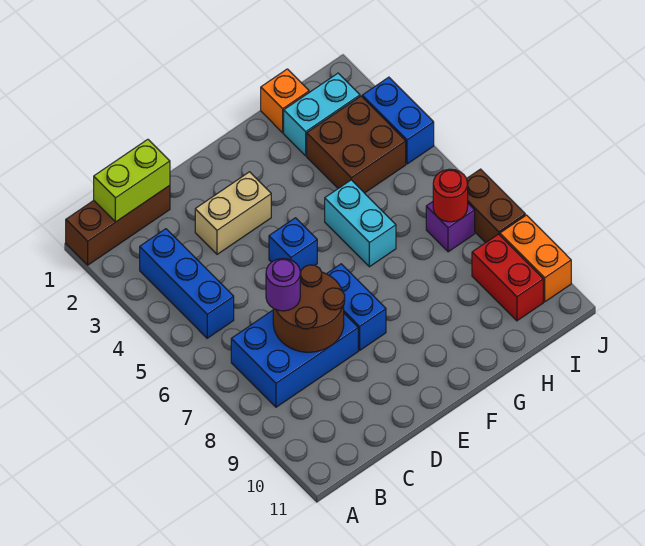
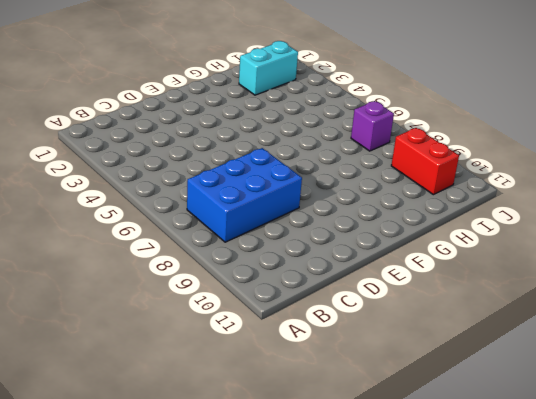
none -> brown 1x3 brick [66,186,170,265]
none -> blue 1x3 brick [140,229,234,338]
none -> tan 1x2 brick [195,172,271,254]

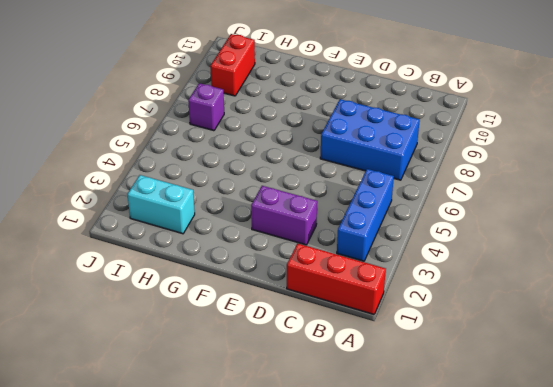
red 1x3 brick [287,243,386,314] -> brown 1x3 brick [66,186,170,265]
purple 1x2 brick [251,186,317,245] -> tan 1x2 brick [195,172,271,254]
none -> blue 1x1 brick [269,218,317,271]
none -> blue 1x2 brick [327,264,386,350]
none -> cyan 1x2 brick [325,180,396,267]

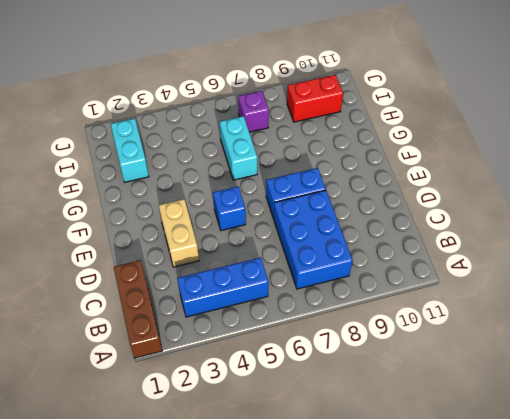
cyan 1x2 brick [220,116,257,180] -> cyan 1x2 brick turned to [325,180,396,267]
none -> orange 1x1 brick [261,69,309,133]
none -> brown 2x2 brick [307,96,406,193]
none -> blue 1x2 brick [362,77,434,164]

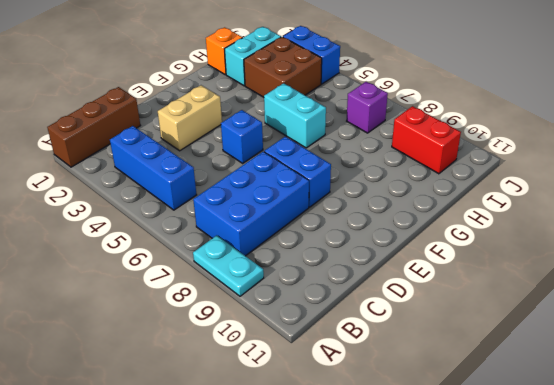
cyan 1x2 plate [193,235,264,296] -> none
none -> brown 1x2 brick [467,169,525,243]
none -> orange 1x2 brick [500,215,571,302]
none -> lime 1x2 brick [94,139,170,222]

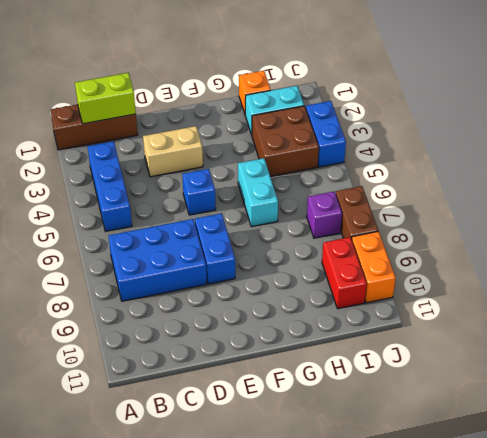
none -> brown 2x2 round brick [273,265,345,352]
none -> red 1x1 round brick [433,169,468,222]
none -> purple 1x1 round brick [266,258,300,311]

